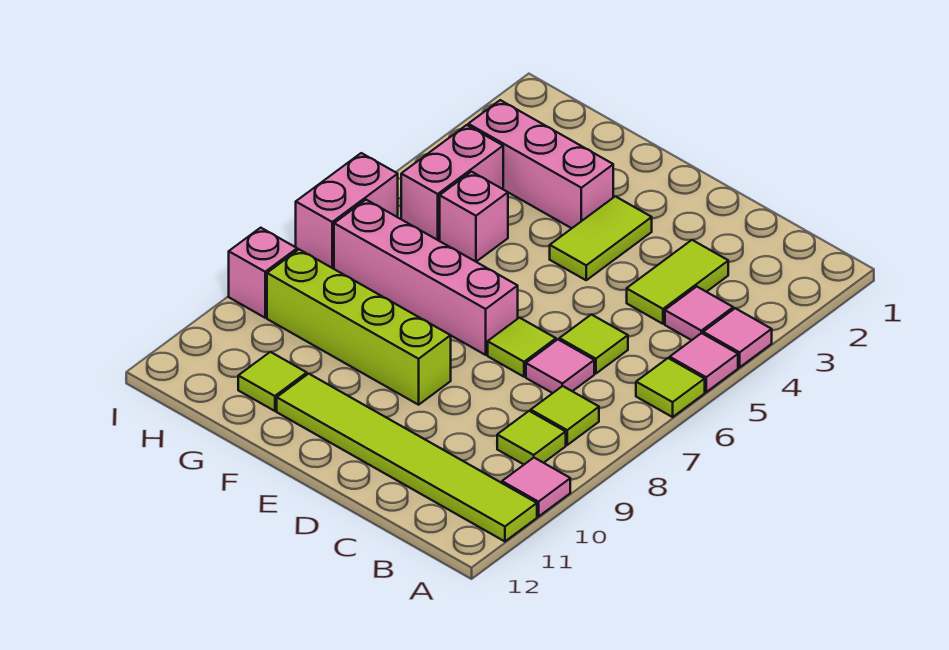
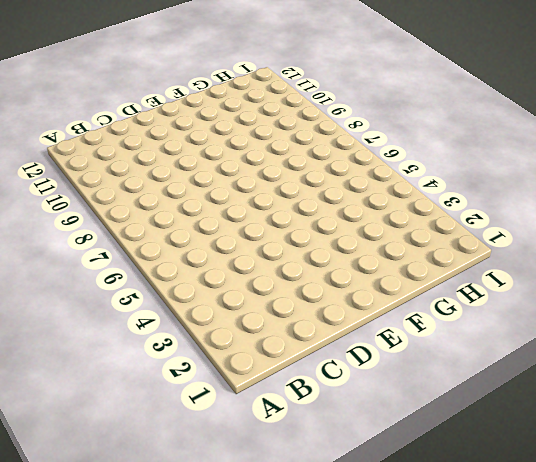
none -> pink 1x1 tile [703,308,772,367]
none -> pink 1x1 tile [670,333,738,392]
none -> lime 1x1 tile [636,358,705,417]

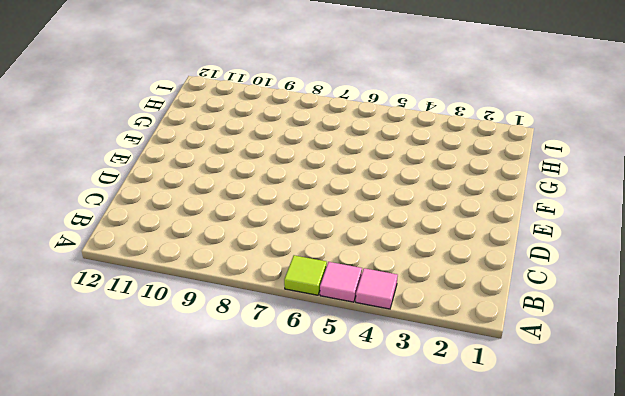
none -> pink 1x1 tile [502,458,570,517]
none -> lime 1x6 tile [277,374,537,541]
none -> pink 1x1 tile [665,287,733,340]

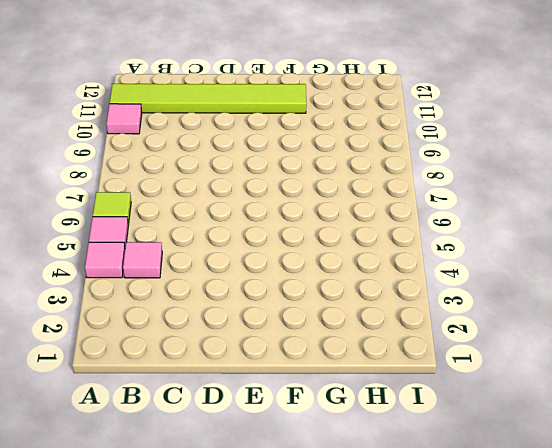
none -> lime 1x1 tile [531,386,599,445]
none -> lime 1x1 tile [497,411,566,464]
none -> lime 1x2 tile [627,240,728,324]

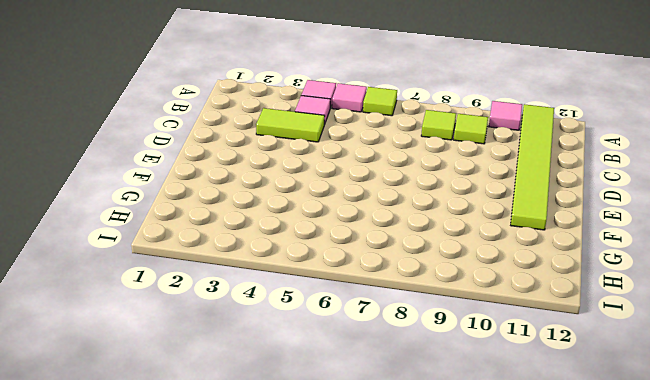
none -> lime 1x1 tile [559,315,628,374]
none -> pink 1x1 tile [526,340,594,393]
none -> lime 1x1 tile [488,318,556,377]

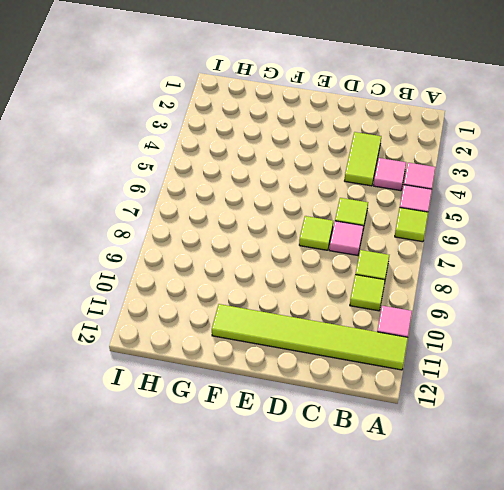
none -> lime 1x2 tile [550,196,652,280]
none -> pink 1x4 brick [334,200,518,355]
none -> lime 1x4 brick [267,250,451,405]

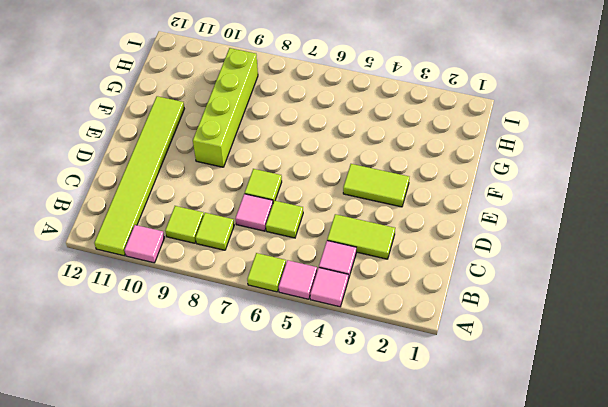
none -> pink 1x4 brick [334,200,518,355]
none -> pink 1x3 brick [468,100,613,228]
none -> pink 1x1 brick [440,172,508,262]

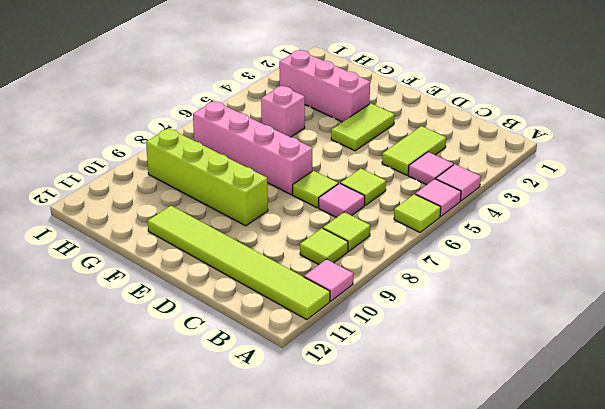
none -> lime 1x1 tile [238,352,307,411]
none -> pink 1x2 brick [401,125,503,240]
none -> pink 1x2 brick [296,153,398,268]

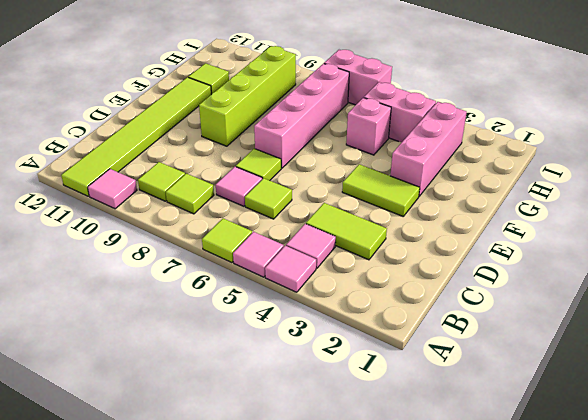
none -> pink 1x1 brick [229,228,297,318]

